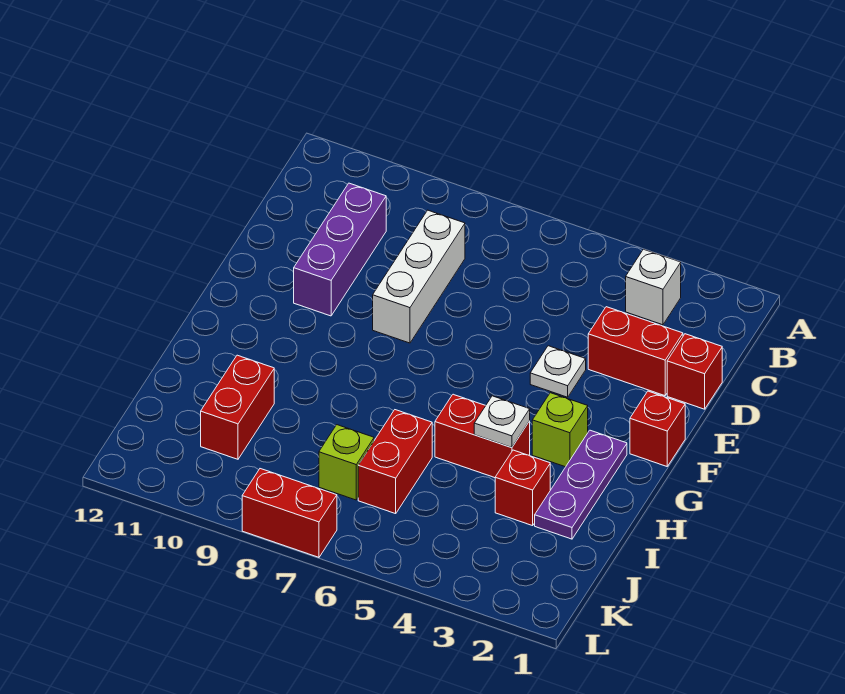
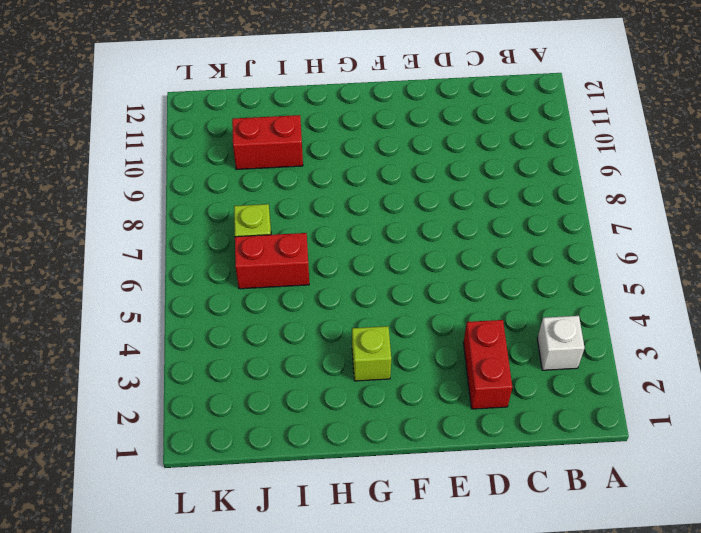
none -> white 1x3 brick [373,210,465,343]
none -> purple 1x3 brick [294,183,386,316]
none -> red 1x1 brick [667,334,722,409]

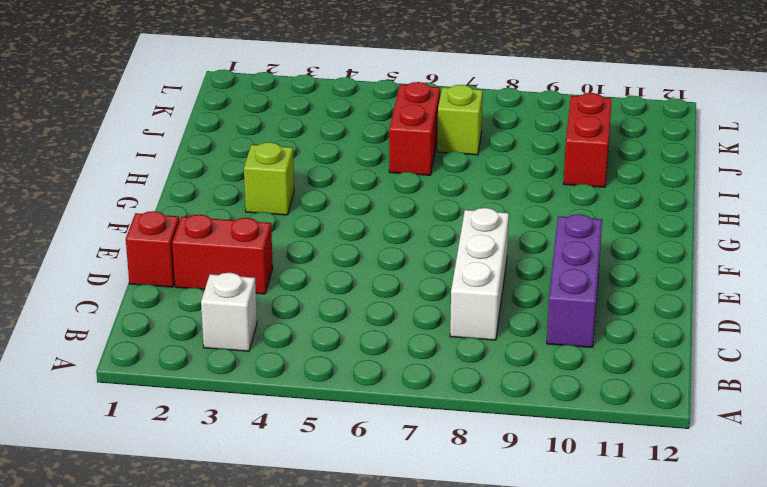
none -> white 1x1 plate [530,346,586,397]
none -> red 1x1 brick [630,391,685,466]
none -> purple 1x3 plate [535,430,627,539]

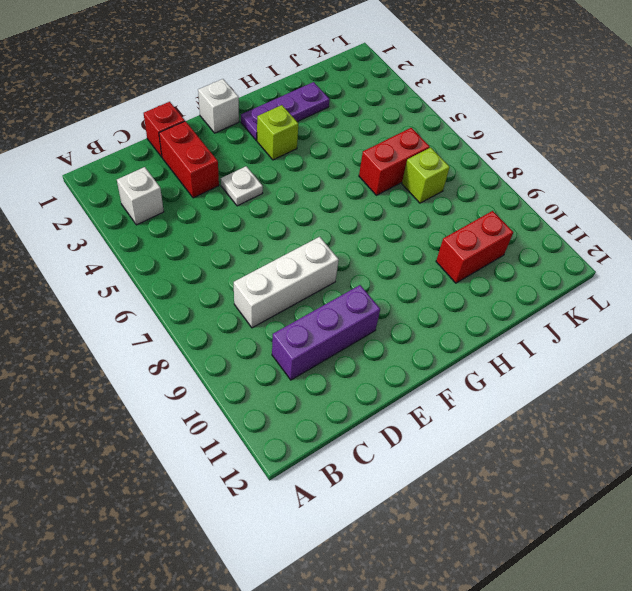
white 1x1 brick [198,79,239,133] -> red 1x1 brick [630,391,685,466]
none -> red 1x2 brick [435,394,530,478]
none -> red 1x1 brick [495,450,550,526]
none -> red 1x2 brick [242,469,337,557]

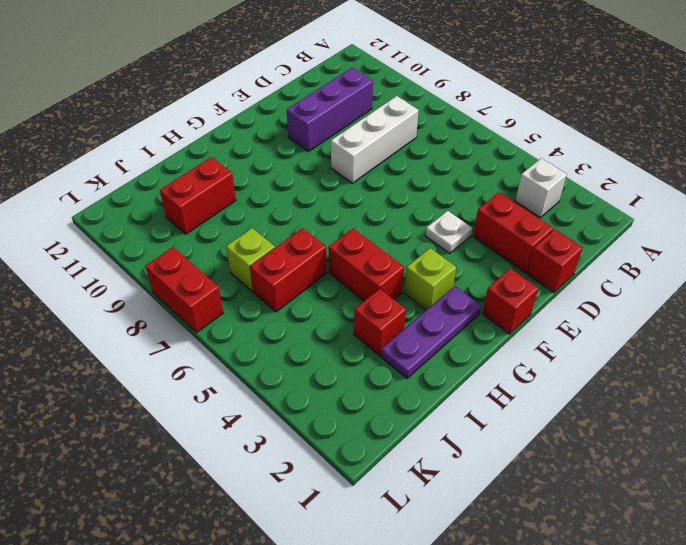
none -> white 1x1 plate [474,396,530,448]

